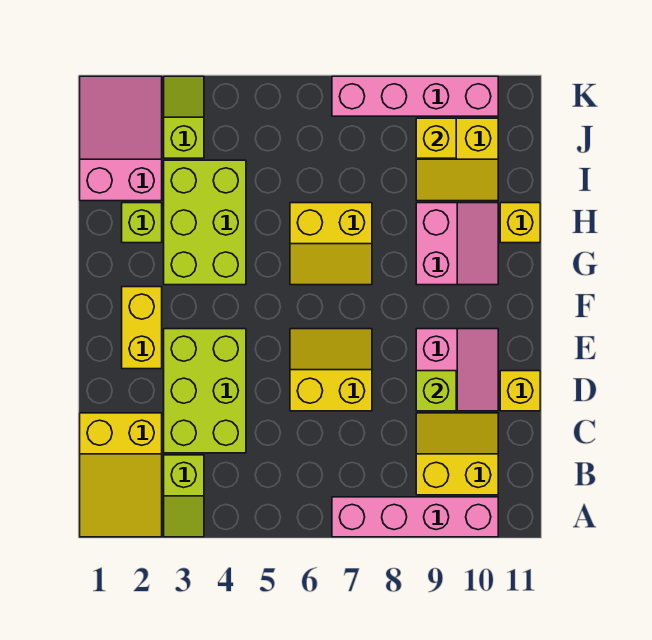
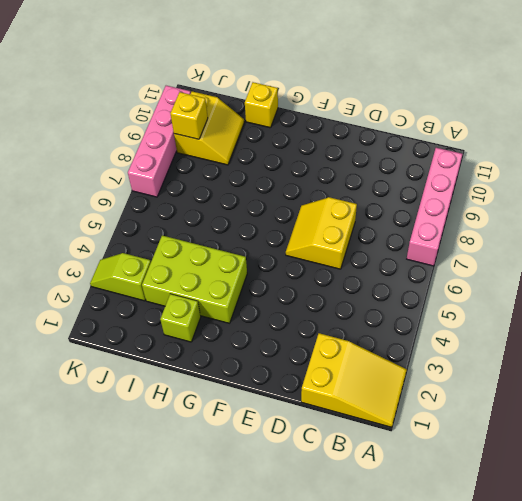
none -> lime 1x2 slope [164,455,204,537]
none -> yellow 2x2 slope [416,413,498,495]
none -> lime 2x3 brick [164,329,246,453]

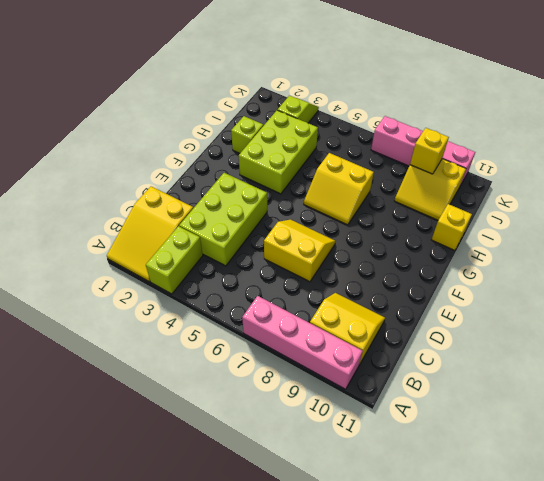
lime 1x2 brick [146,226,203,294] -> lime 1x2 slope [164,455,204,537]
none -> pink 2x2 slope [416,329,498,411]
none -> yellow 1x1 brick [500,371,540,411]
none -> yellow 1x2 brick [122,287,162,369]

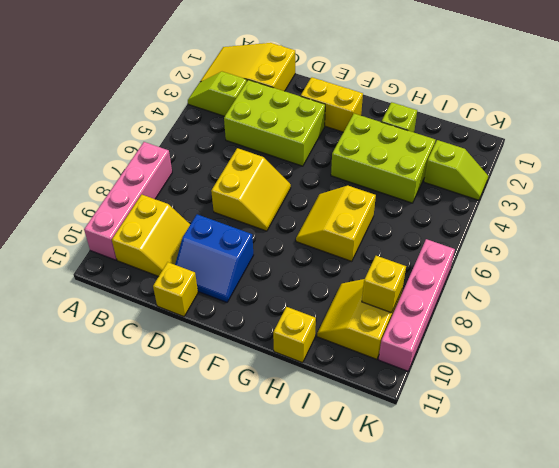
blue 2x2 slope [175,214,253,302] -> pink 2x2 slope [416,329,498,411]
none -> pink 2x2 slope [416,203,498,285]
none -> pink 2x3 slope [80,76,162,201]
none -> lime 1x1 brick [416,371,456,411]

